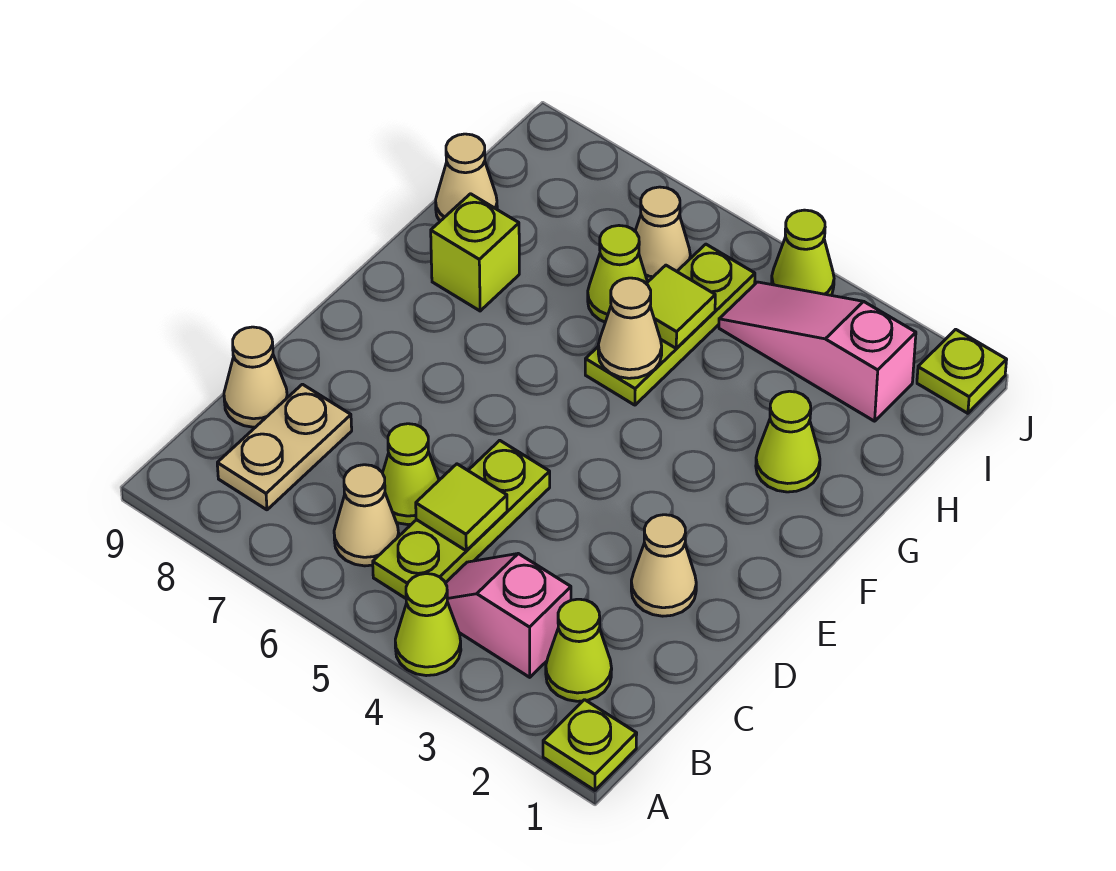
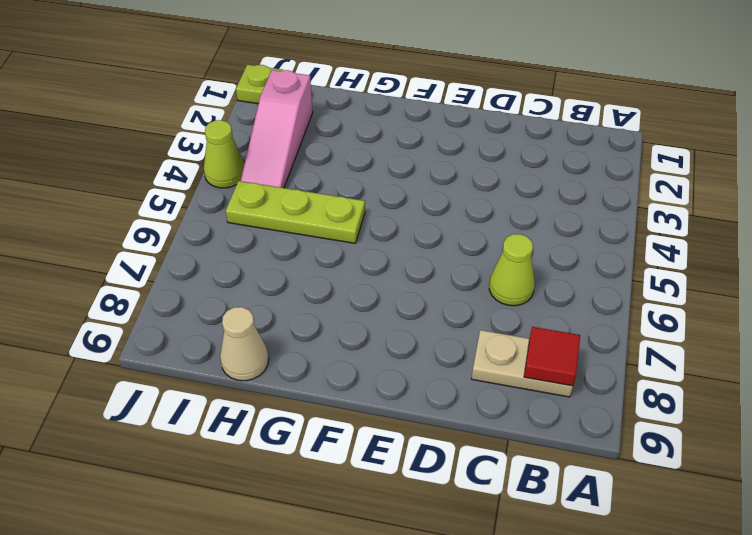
red 1x1 tile [524,327,580,386] -> none
none -> lime 1x1 plate [543,700,637,790]
none -> lime 1x1 cone [395,574,461,676]
none -> lime 1x1 cone [546,599,612,701]

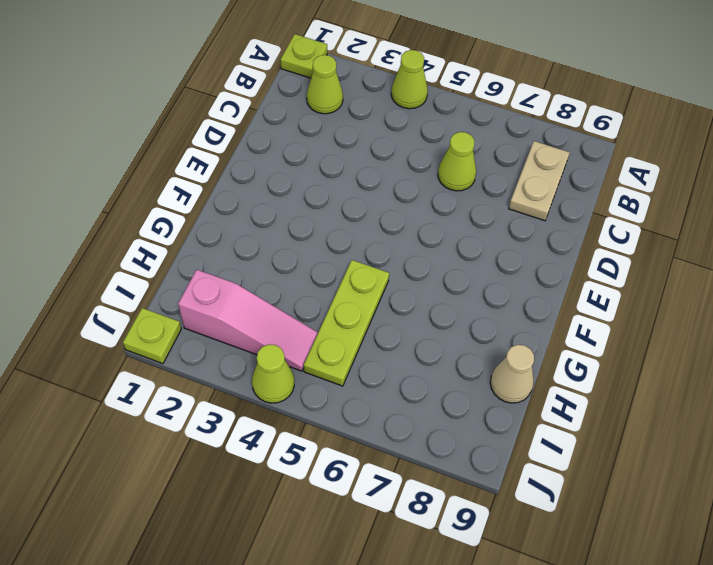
none -> pink 1x2 slope [446,554,571,677]
none -> lime 1x3 plate [373,440,550,598]
none -> tan 1x1 cone [334,465,399,566]

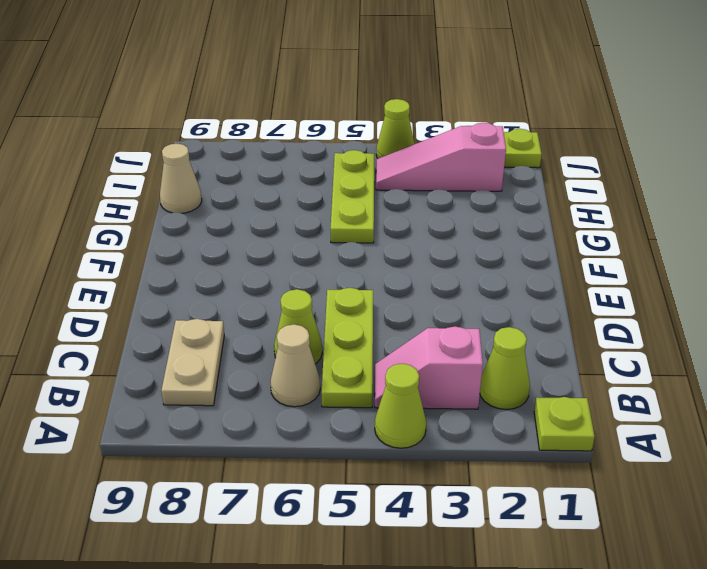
none -> tan 1x1 cone [224,327,287,427]
none -> tan 1x1 cone [631,515,696,616]
none -> lime 1x1 cone [756,391,820,492]

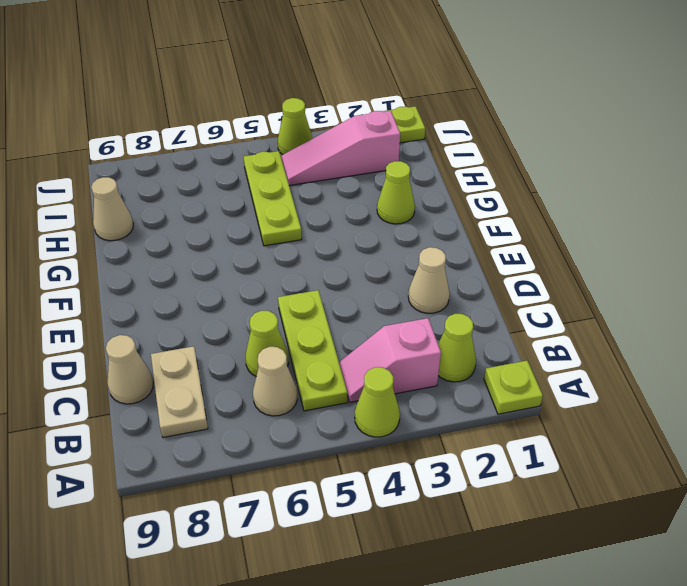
none -> lime 1x1 brick [431,194,519,311]
none -> lime 1x1 cone [588,226,647,322]
none -> tan 1x1 cone [635,187,690,282]

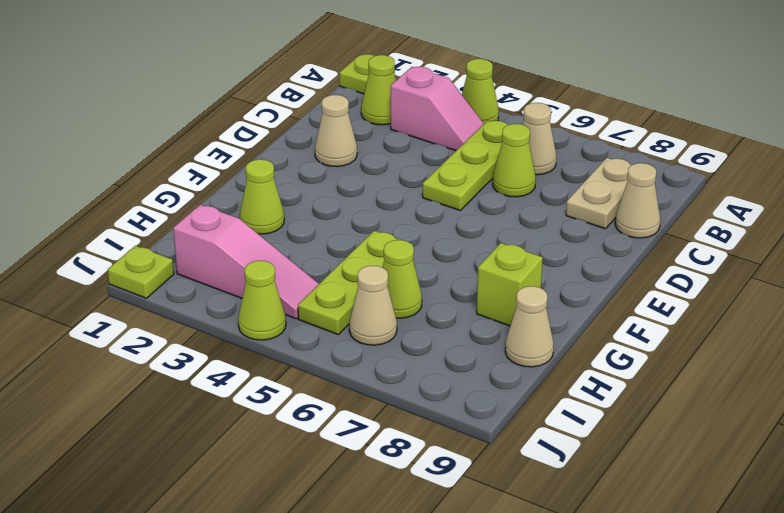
none -> lime 1x1 tile [416,464,507,551]
none -> tan 1x1 cone [598,278,662,378]
none -> lime 1x1 tile [646,265,715,348]

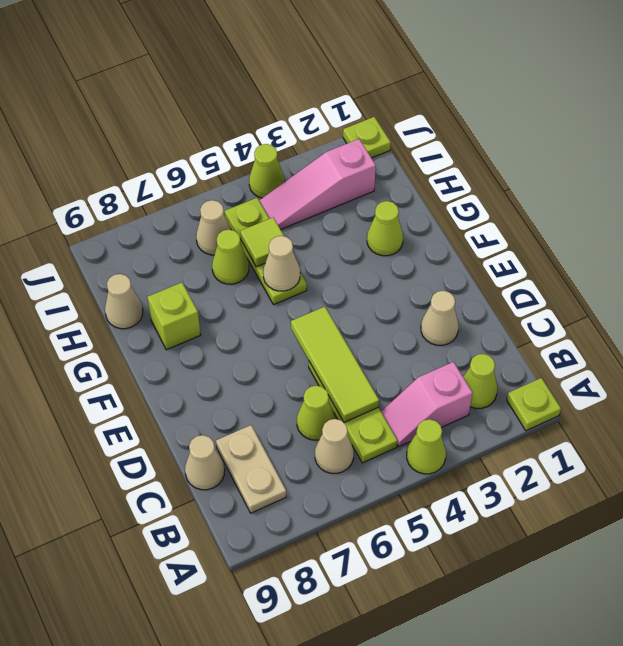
lime 1x3 tile [291,307,379,422] -> lime 1x1 tile [416,464,507,551]

